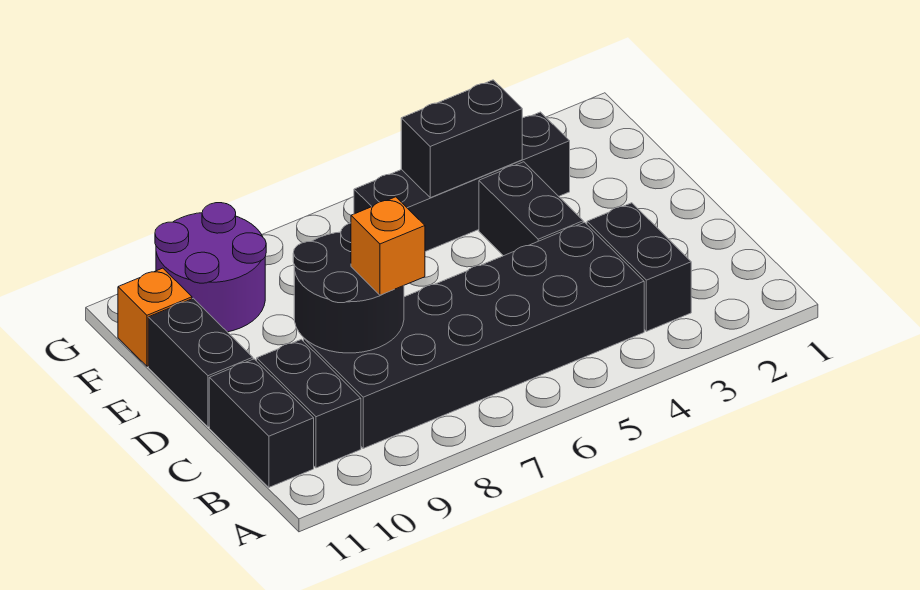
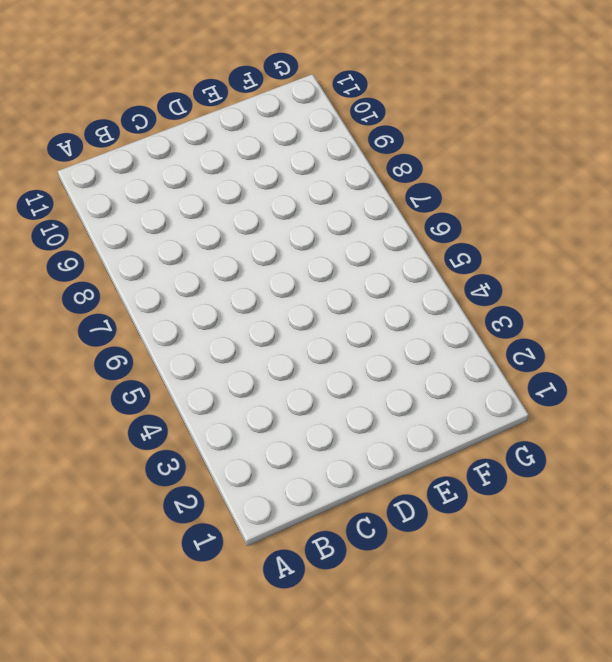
none -> black 1x2 brick [587,203,691,331]
none -> black 2x6 brick [304,222,644,448]
none -> black 1x2 brick [257,339,361,468]

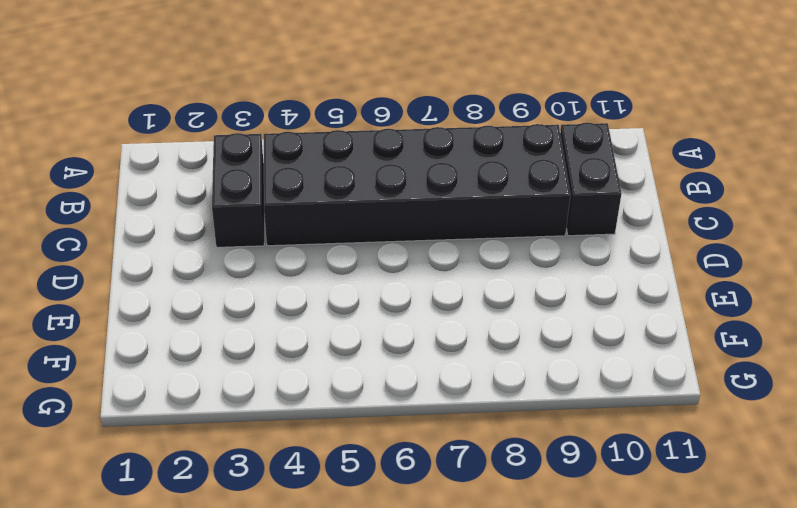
none -> black 1x2 brick [209,359,314,487]
none -> black 1x2 brick [479,162,583,256]
none -> black 1x2 brick [148,298,253,427]

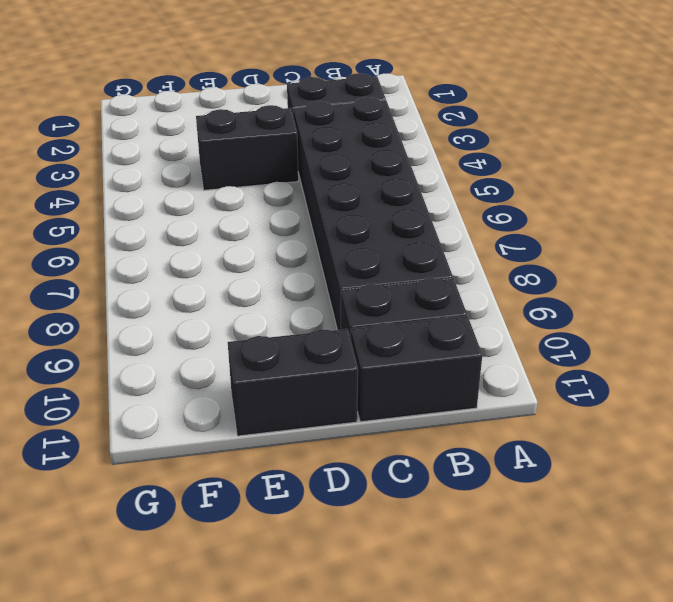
none -> black 1x4 brick [354,112,570,252]
none -> purple 2x2 round brick [155,203,266,332]
none -> orange 1x1 brick [118,268,192,366]

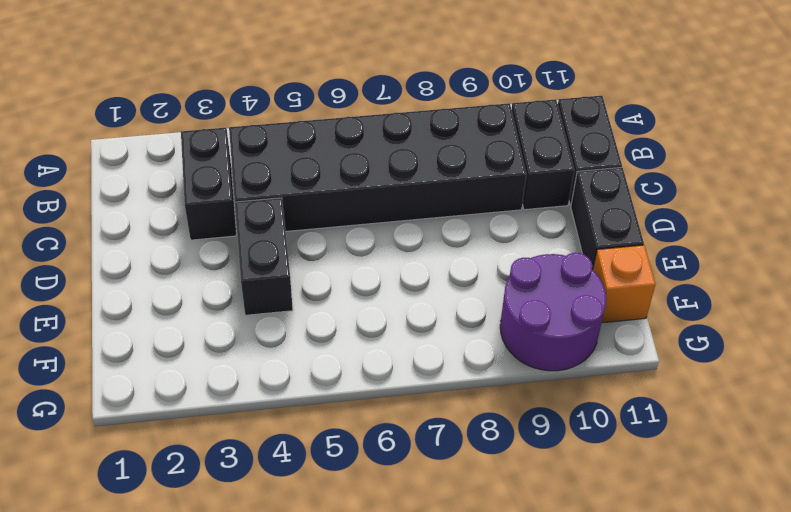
none -> black 1x4 brick [354,112,570,252]
none -> black 2x2 round brick [293,223,404,353]
none -> black 1x2 brick [401,80,522,198]

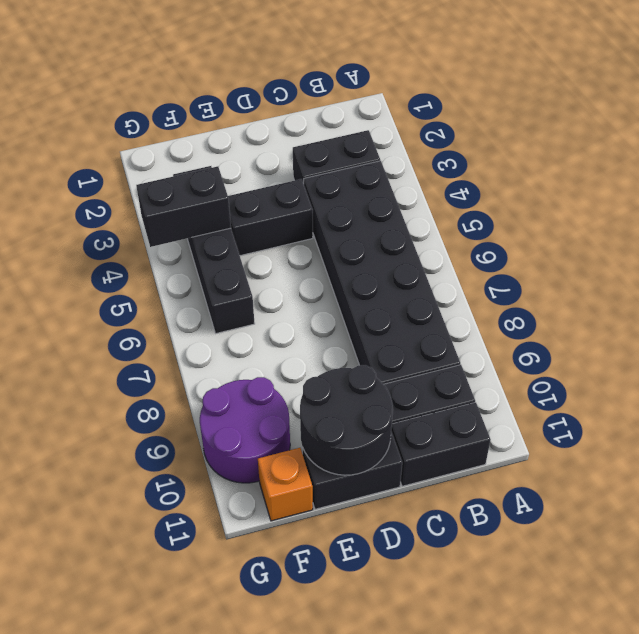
black 2x2 round brick [300,365,393,475] -> black 2x2 round brick moved to [293,223,404,353]
black 1x2 brick [136,166,231,247] -> black 1x2 brick turned to [401,80,522,198]
none -> orange 1x1 brick [351,197,425,295]

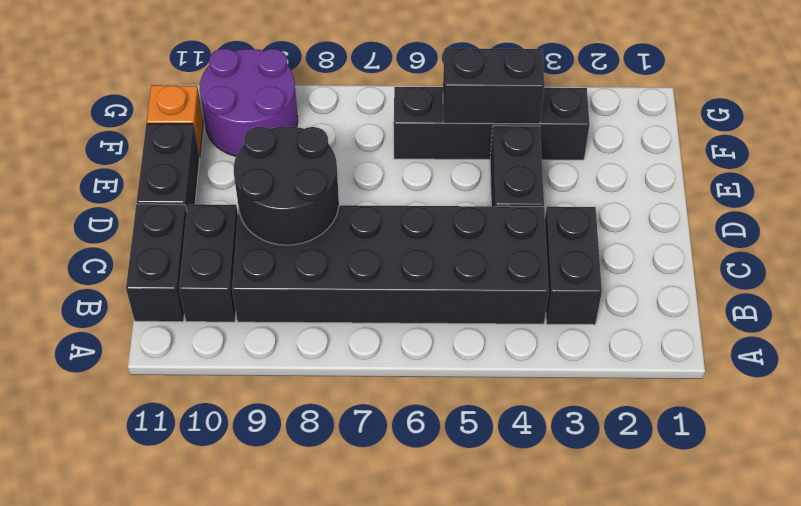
none -> orange 1x1 brick [351,197,425,295]

